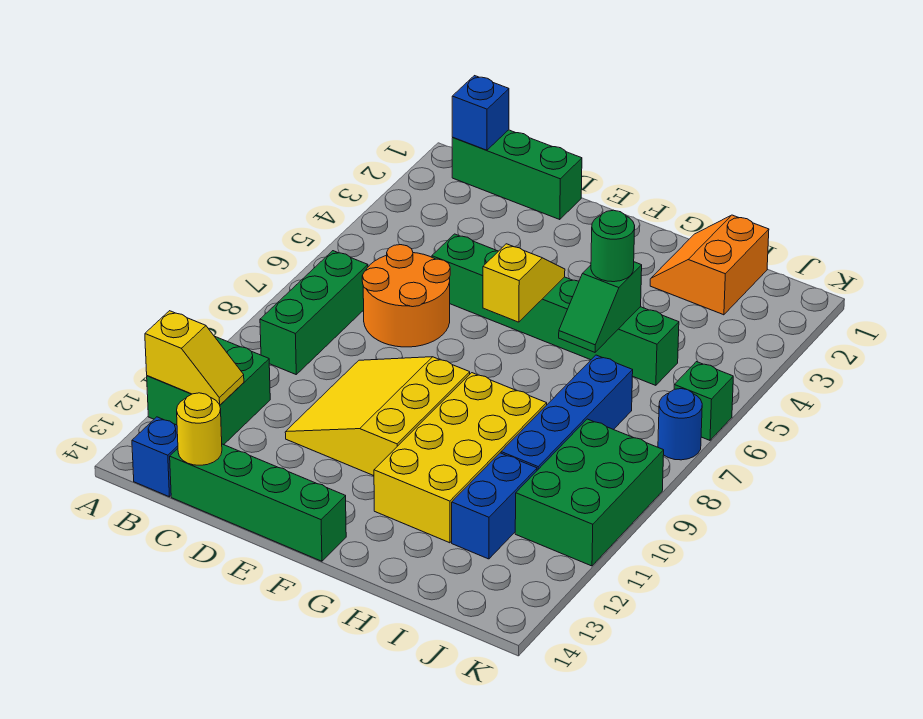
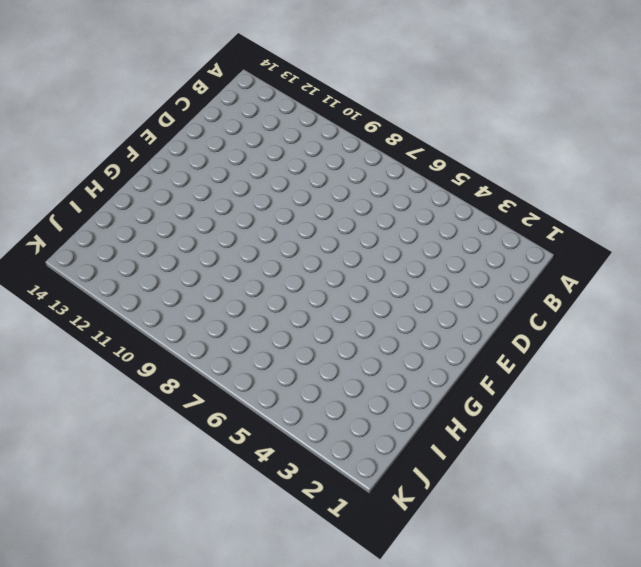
none -> green 2x2 brick [147,337,270,445]
none -> green 1x3 brick [452,130,582,220]
none -> green 1x3 brick [260,251,368,374]

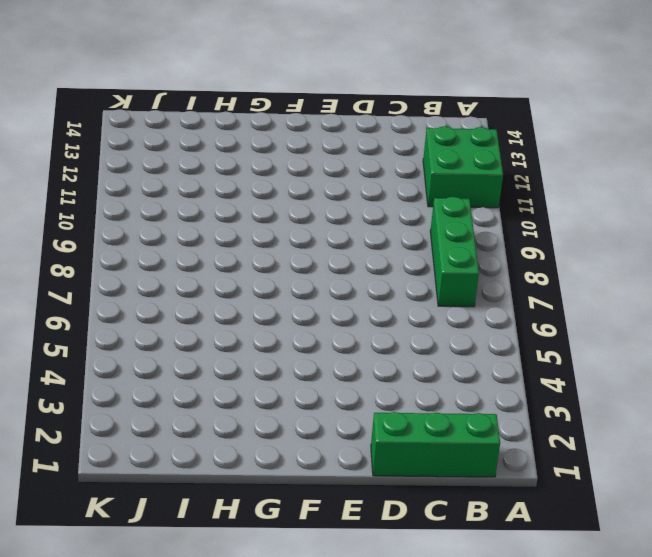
none -> blue 1x1 brick [132,417,178,497]
none -> orange 2x2 round brick [362,245,450,347]
none -> green 1x4 brick [170,444,346,561]

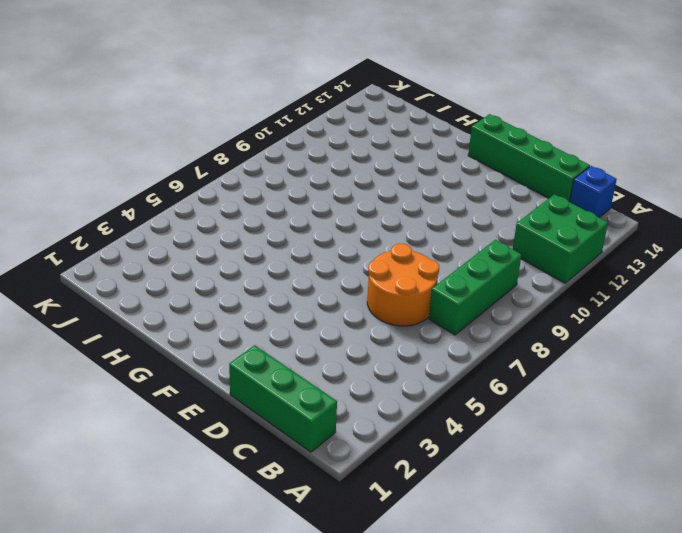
none -> green 1x6 brick [432,234,679,385]
none -> yellow 3x3 slope [285,357,470,476]
none -> yellow 2x4 brick [374,373,547,543]

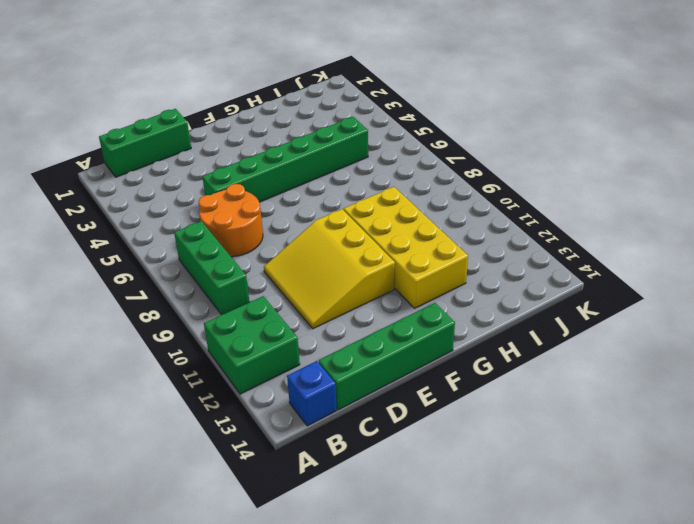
none -> orange 2x2 slope [650,215,769,315]
none -> blue 1x4 brick [501,355,633,470]
none -> blue 1x2 brick [452,453,537,559]

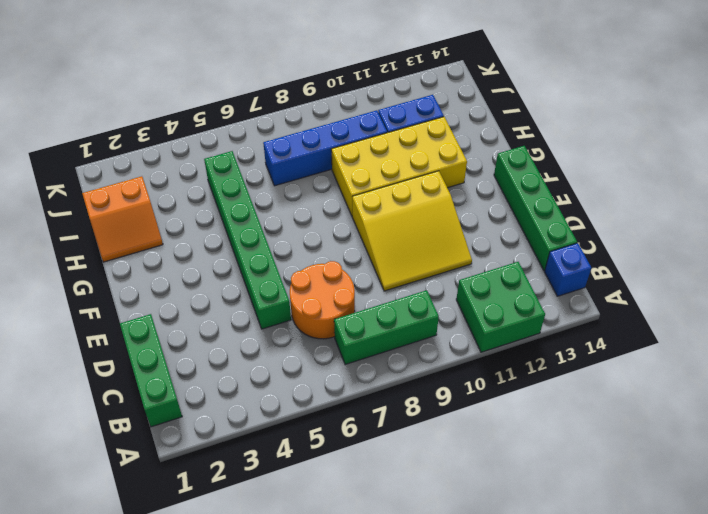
none -> green 2x3 brick [515,419,664,566]
none -> green 1x1 brick [674,362,733,440]
none -> blue 1x1 round brick [658,389,702,460]

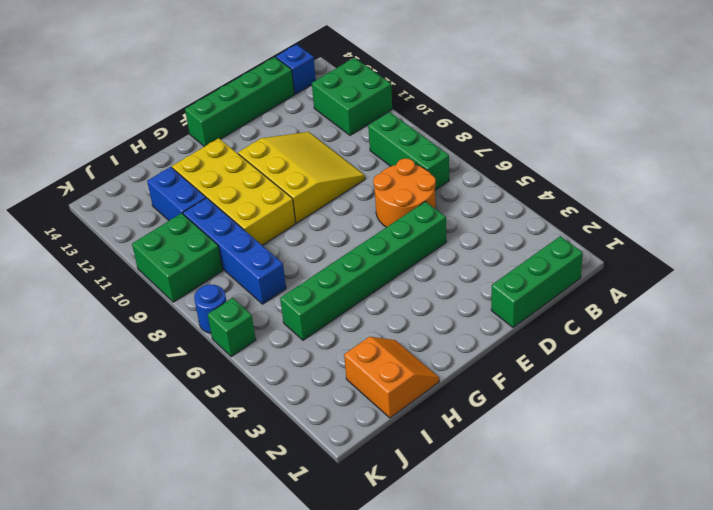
green 2x2 brick [132,213,223,302] -> green 2x3 brick [515,419,664,566]
none -> yellow 1x2 slope [145,311,244,405]
none -> blue 1x1 brick [452,76,509,150]
none -> yellow 1x1 round brick [177,393,222,465]

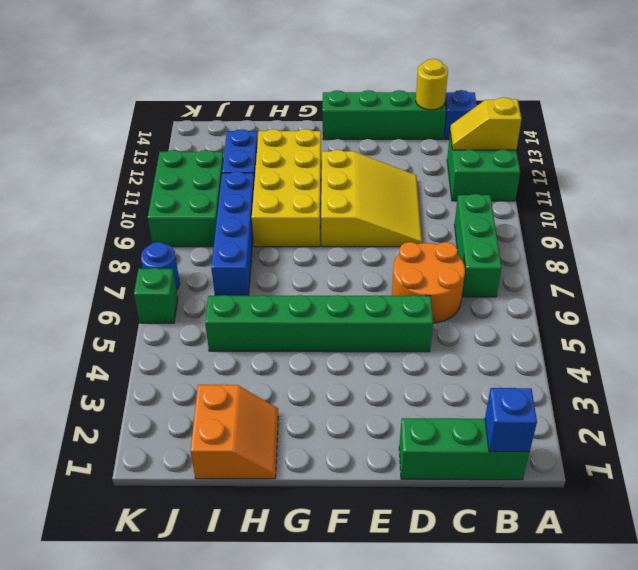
none -> yellow 1x2 slope [483,244,565,322]
none -> green 1x2 slope [559,262,642,352]
none -> green 1x1 round brick [591,210,635,282]

